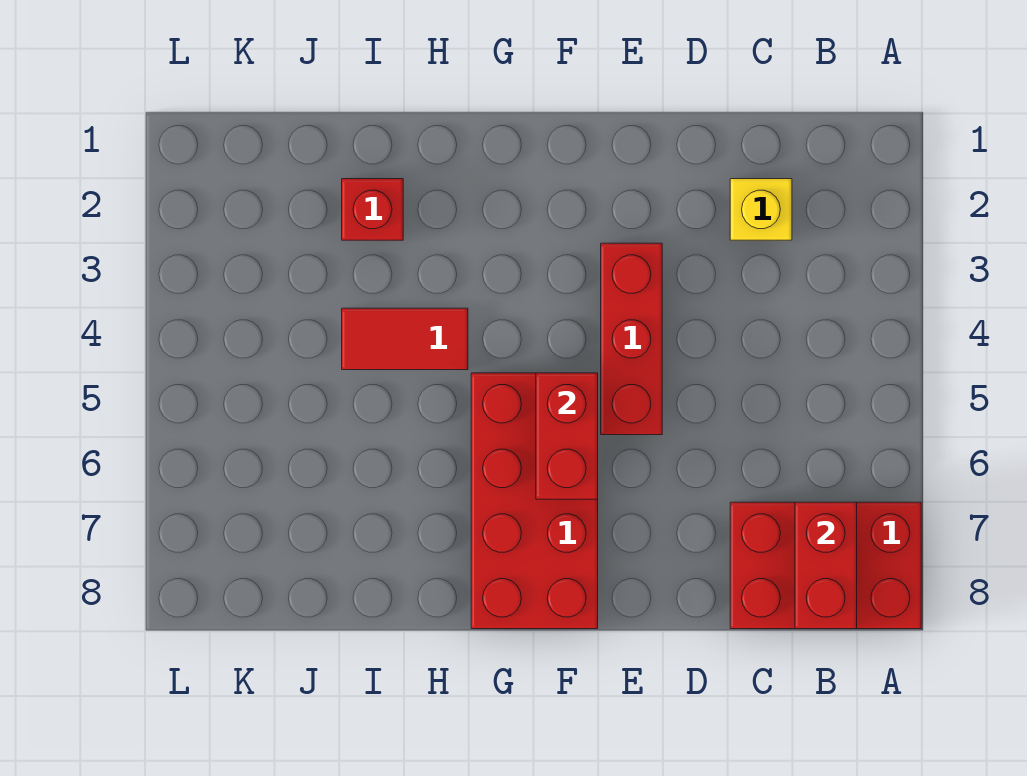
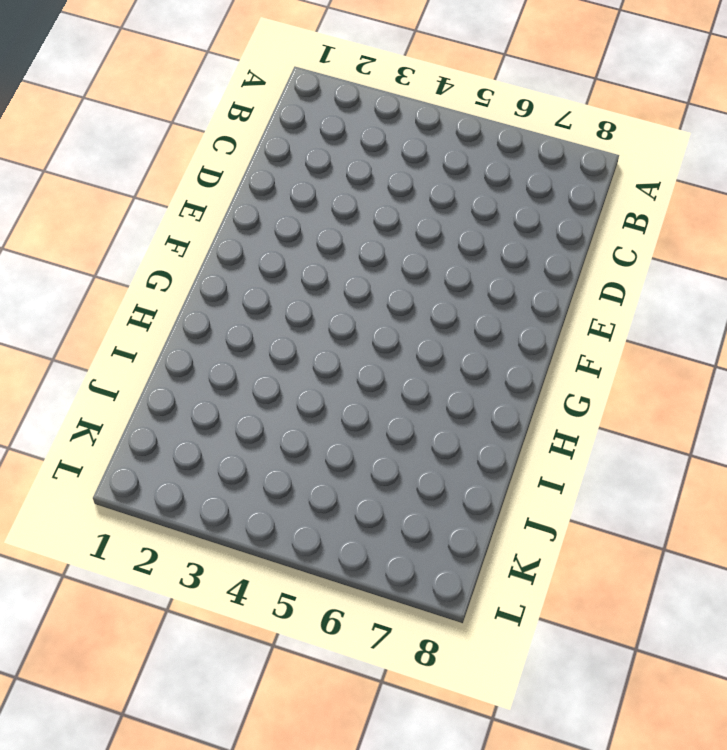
none -> red 2x3 brick [730,502,921,629]
none -> yellow 1x1 brick [730,179,792,240]

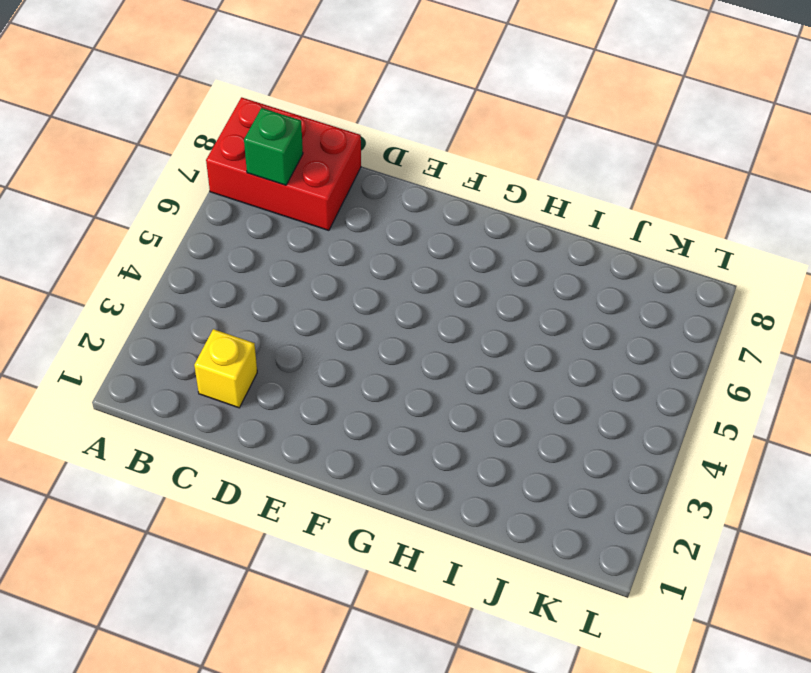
green 1x1 brick [244,108,303,185] -> red 1x2 brick [795,502,857,629]
none -> red 1x3 brick [601,243,662,435]
none -> red 2x4 brick [471,373,598,629]

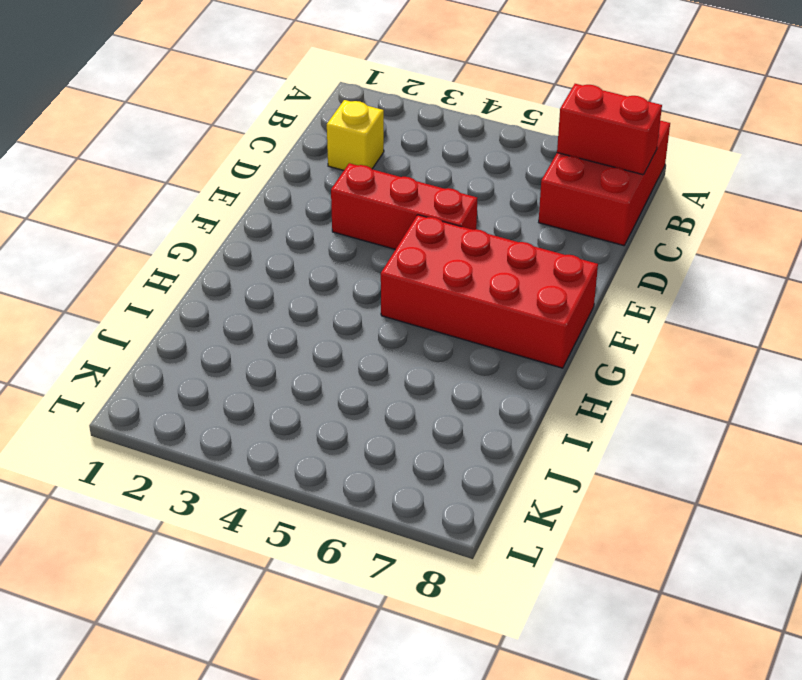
none -> red 1x2 tile [342,308,468,370]
none -> red 1x1 brick [342,179,403,240]

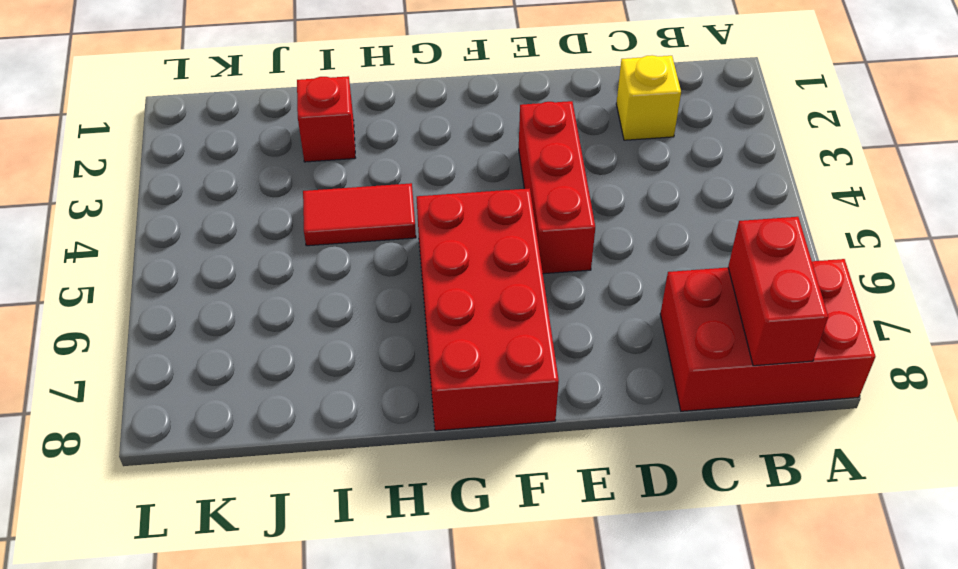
none -> red 1x2 brick [536,373,598,499]

